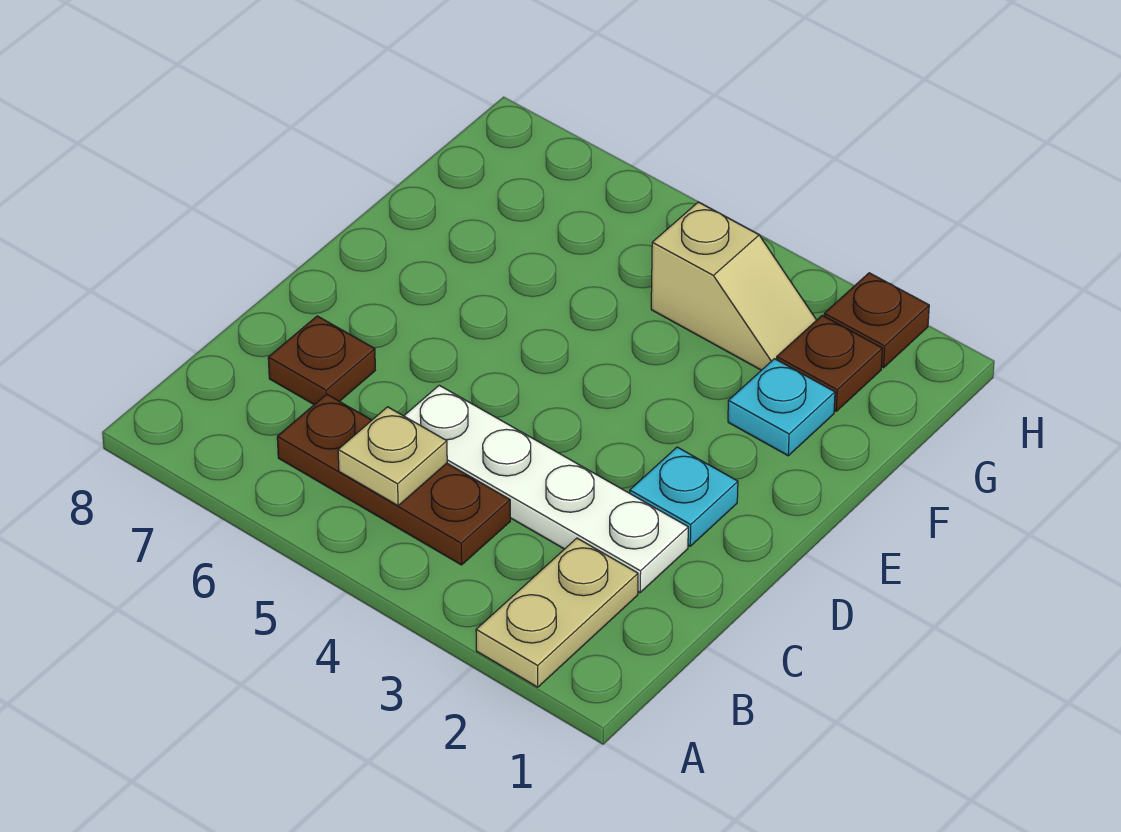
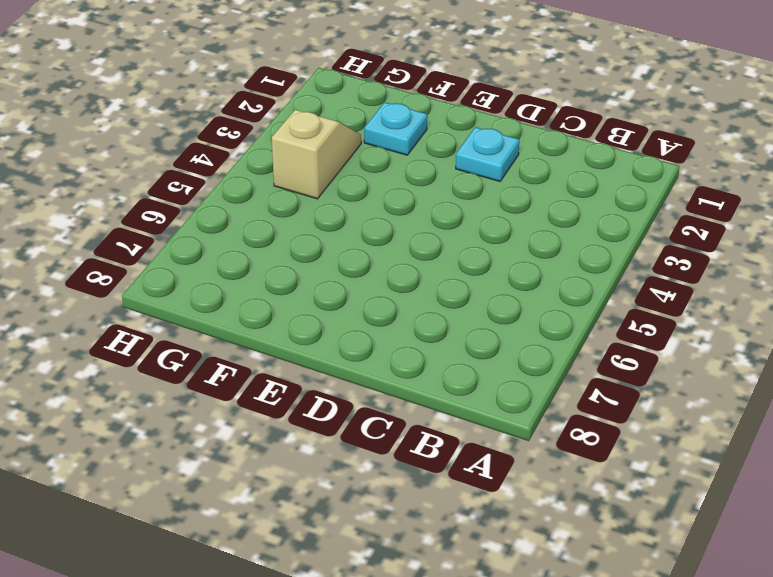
none -> tan 1x2 plate [476,538,638,687]
none -> brown 1x3 plate [277,394,510,565]

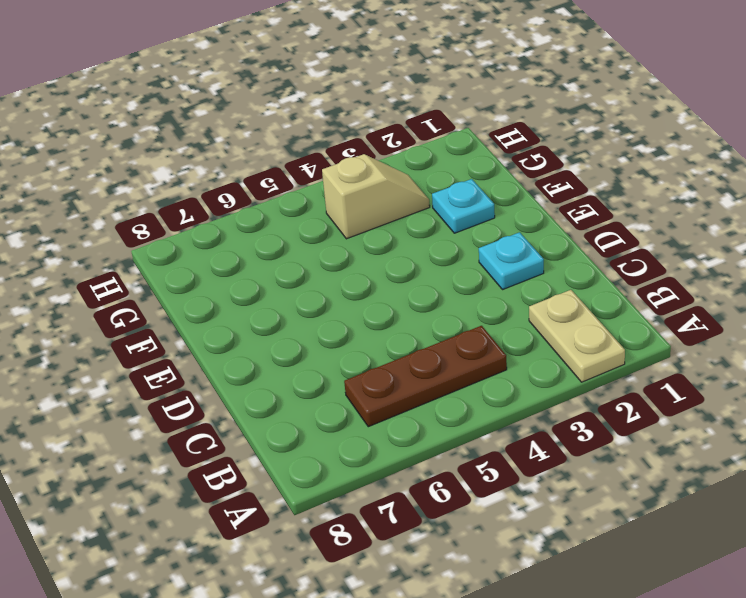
none -> white 1x4 plate [404,385,688,592]
none -> brown 1x1 plate [268,316,375,405]

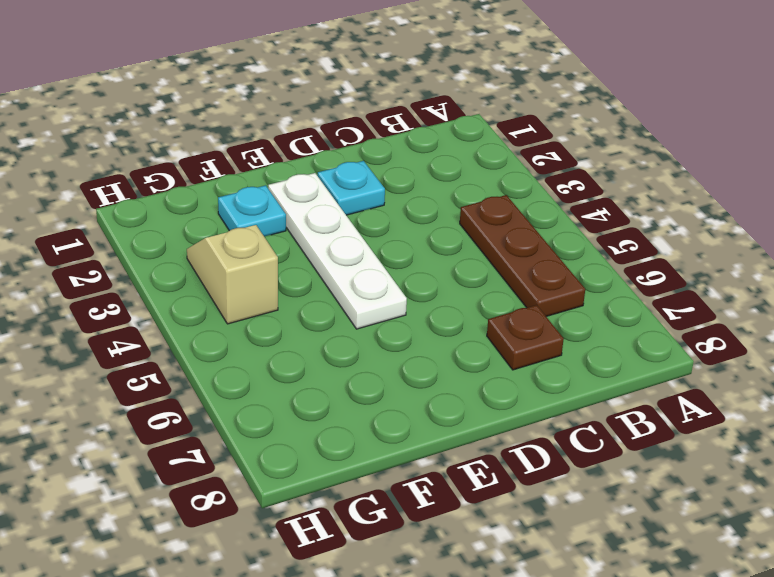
white 1x4 plate [268,173,407,329] -> white 1x4 plate moved to [404,385,688,592]
none -> tan 1x2 plate [476,538,638,687]
none -> brown 1x1 plate [777,316,882,411]

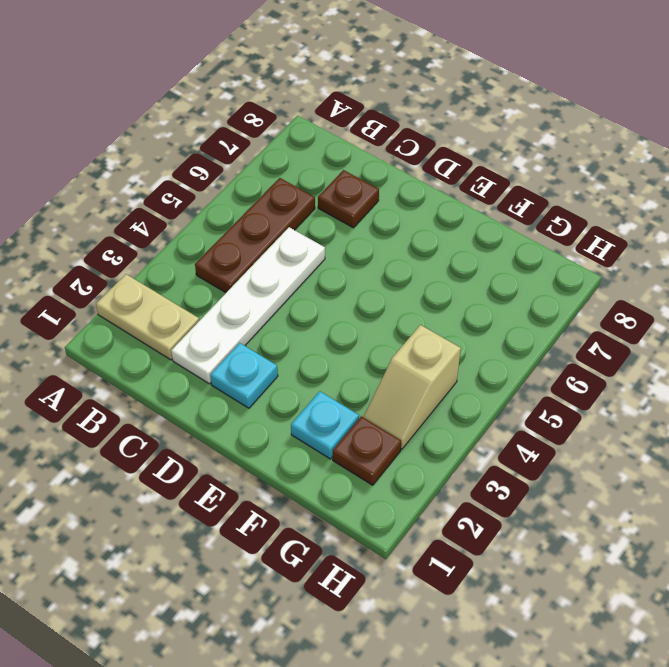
none -> brown 1x1 plate [824,273,929,368]
none -> tan 1x1 plate [338,407,447,506]

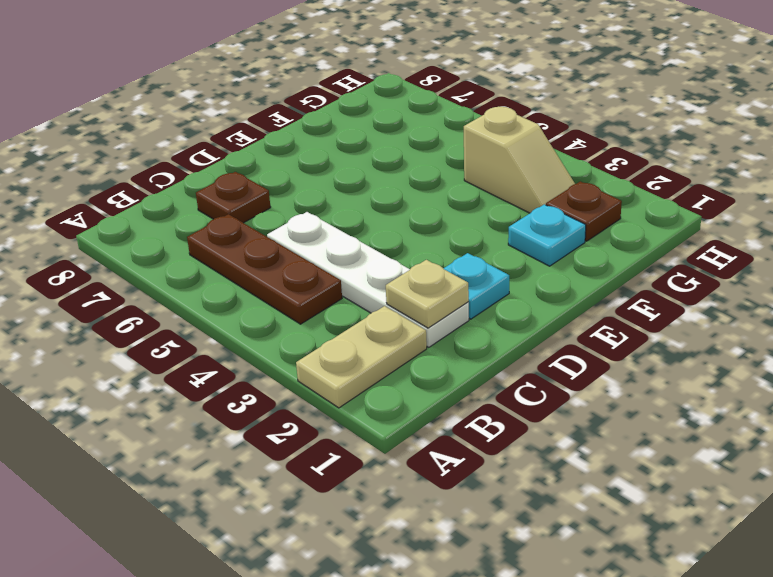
tan 1x1 plate [386,260,469,328] -> tan 1x1 plate moved to [338,407,447,506]
none -> brown 1x1 plate [824,273,929,368]

